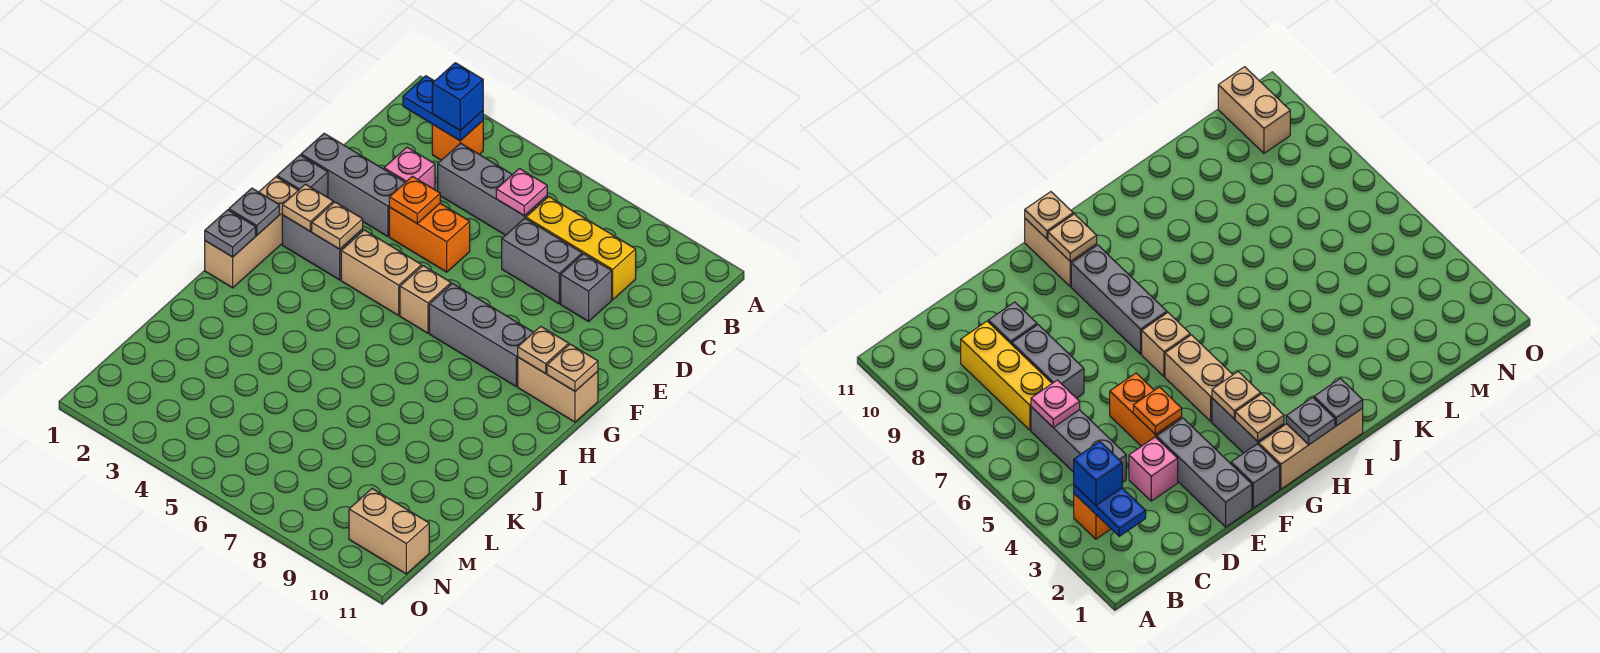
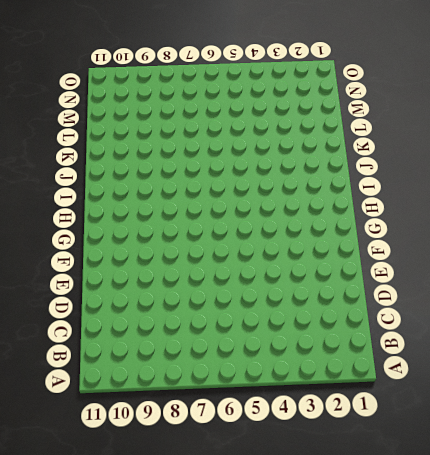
none -> orange 1x1 brick [432,121,483,160]
none -> grey 1x3 brick [438,143,547,235]
none -> yellow 1x3 brick [526,197,636,300]

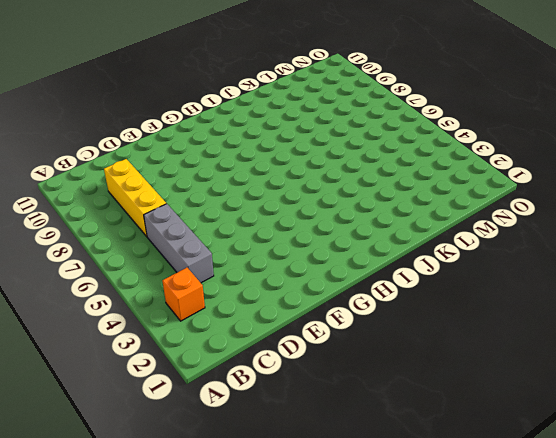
none -> pink 1x1 brick [384,147,435,190]
none -> grey 1x2 brick [502,218,582,304]
none -> grey 1x1 brick [561,254,612,321]

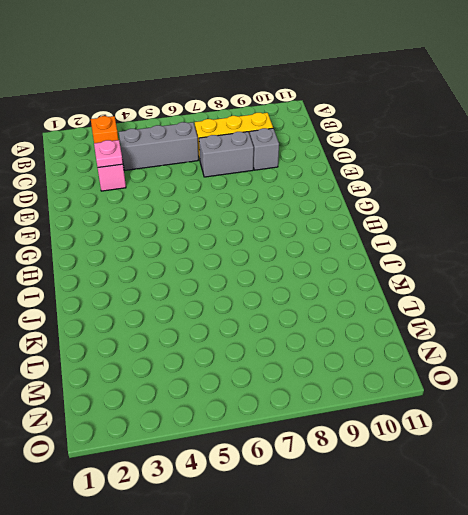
pink 1x1 plate [94,140,123,168] -> pink 1x1 plate moved to [496,169,547,216]
none -> grey 1x3 brick [301,133,405,237]
none -> orange 1x2 brick [389,204,470,272]
none -> grey 1x1 brick [277,155,328,197]

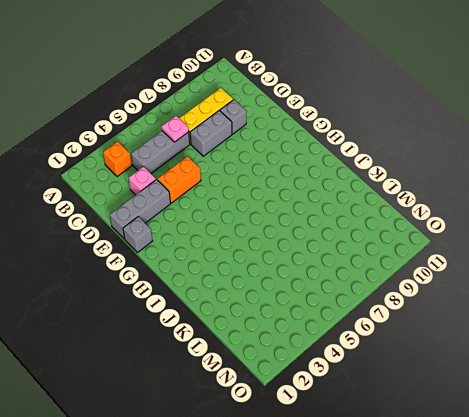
none -> tan 1x3 brick [205,177,298,288]
none -> grey 1x2 brick [282,215,363,280]
none -> tan 1x2 brick [341,230,422,315]

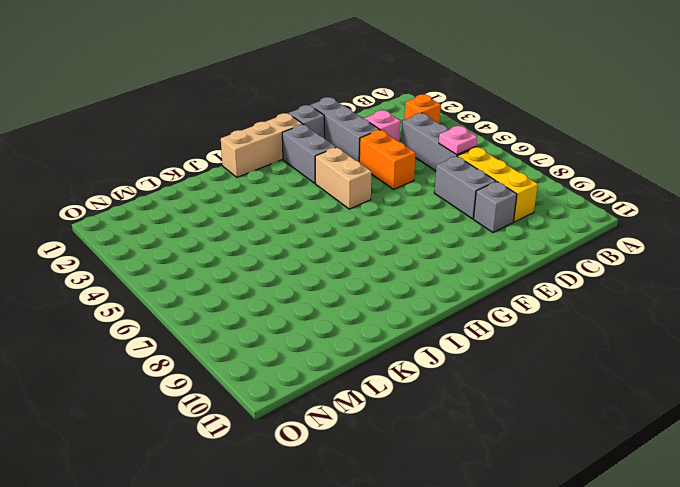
none -> tan 1x1 brick [400,266,451,333]
none -> grey 1x3 brick [429,283,534,386]
none -> tan 1x2 brick [518,357,598,422]

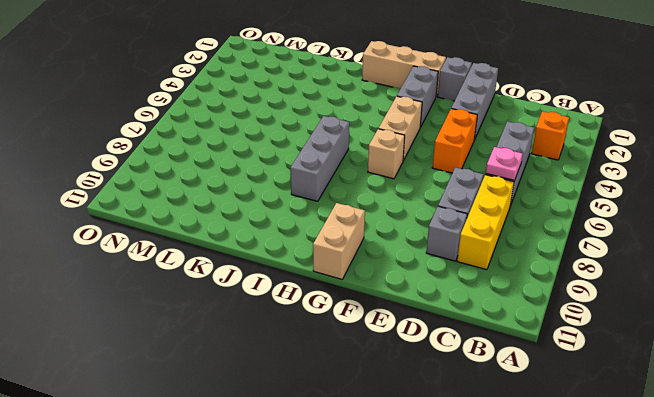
grey 1x3 brick [290,116,349,201] -> grey 1x3 brick moved to [429,283,534,386]
none -> pink 1x1 brick [384,147,435,190]
none -> tan 1x2 brick [349,489,429,574]
none -> blue 1x2 plate [403,76,483,141]

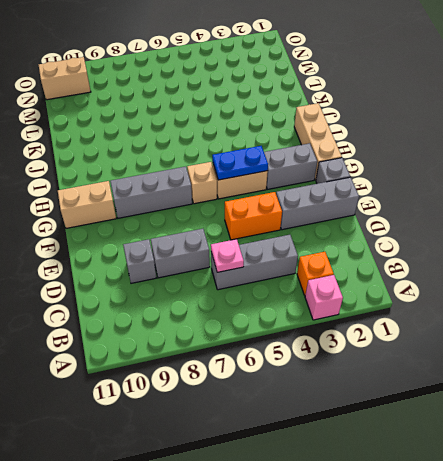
pink 1x1 brick [305,275,343,320] -> pink 1x1 brick moved to [384,147,435,190]
blue 1x2 plate [212,146,268,180] -> blue 1x2 plate moved to [403,76,483,141]
none -> yellow 1x3 brick [526,197,636,300]
none -> orange 1x1 plate [389,176,440,223]
none -> tan 1x1 plate [282,184,333,231]

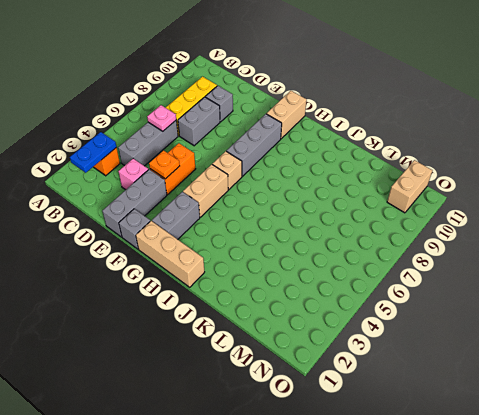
none -> tan 1x1 plate [282,184,333,231]
none -> tan 1x1 plate [312,202,363,249]
none -> tan 1x1 plate [518,326,569,374]

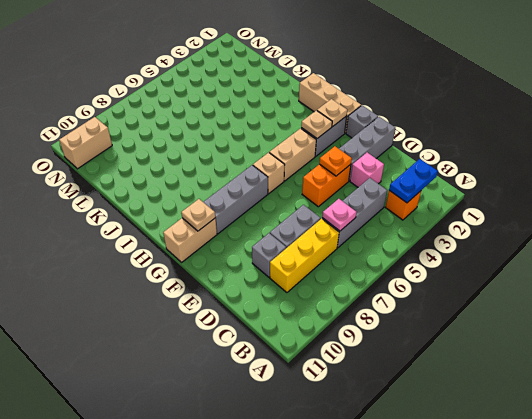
none -> tan 1x1 plate [547,344,598,391]
none -> grey 1x1 plate [229,188,280,235]
none -> grey 1x1 plate [205,210,256,257]

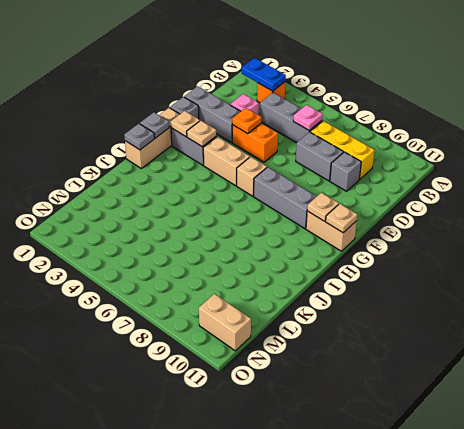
none -> blue 1x1 brick [432,63,483,130]

